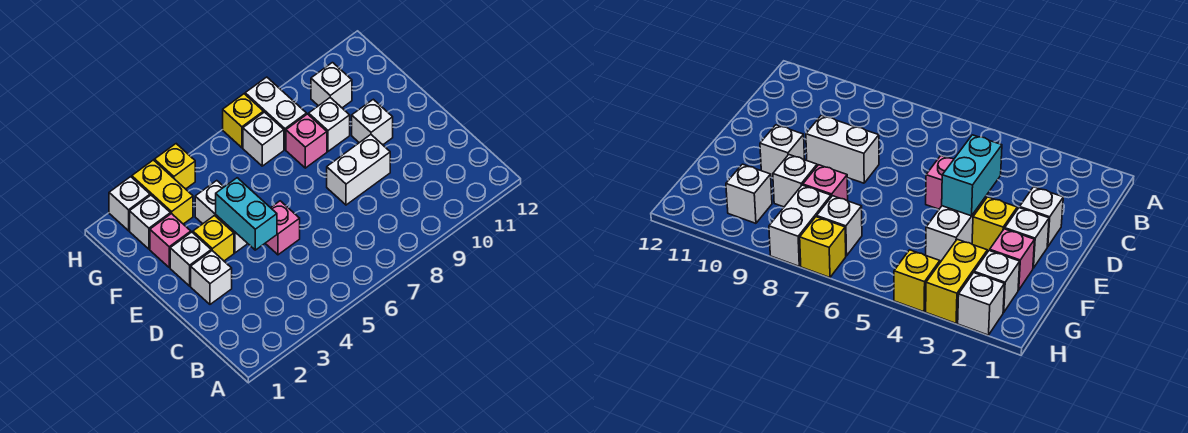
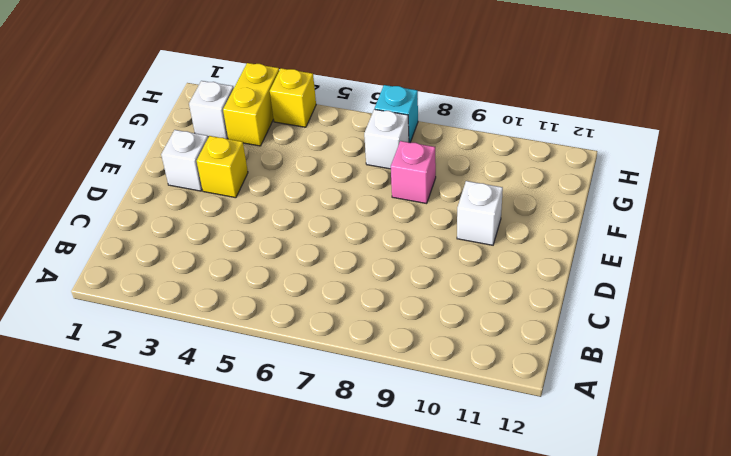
cyan 1x1 brick [375,85,418,142] -> yellow 1x1 brick [223,94,264,148]
none -> white 1x1 brick [191,251,232,304]
none -> pink 1x1 brick [265,201,300,255]
none -> white 1x2 brick [327,135,390,205]

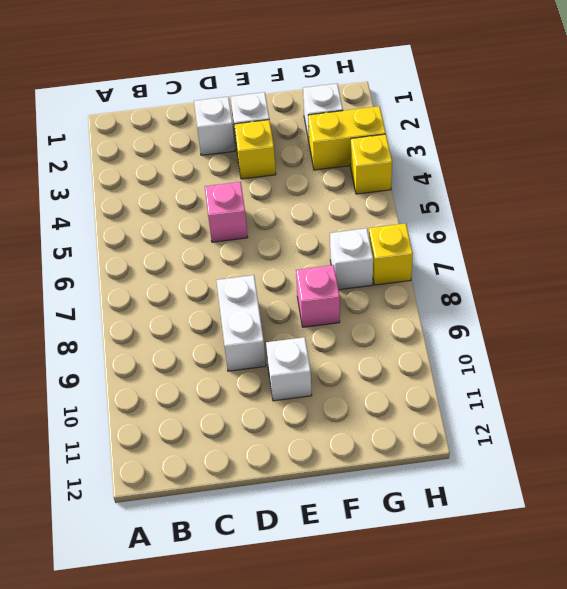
none -> white 1x2 brick [195,181,248,253]
none -> pink 1x1 brick [150,213,191,267]
none -> white 1x1 brick [309,98,350,151]

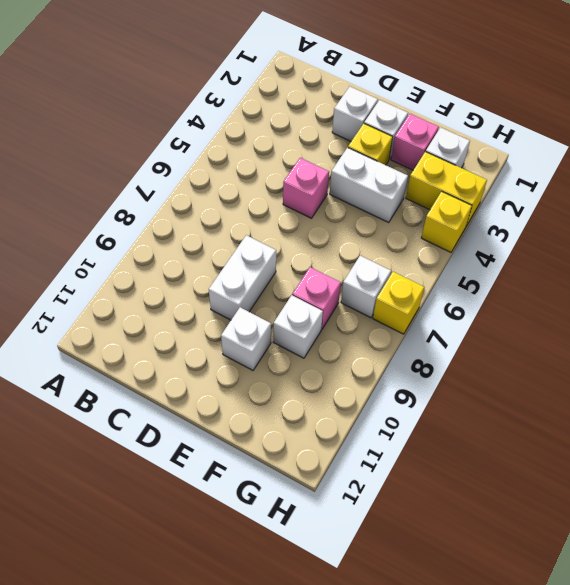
none -> white 1x2 brick [245,77,307,149]
none -> white 1x1 brick [311,63,352,108]
none -> white 1x1 brick [109,177,150,231]

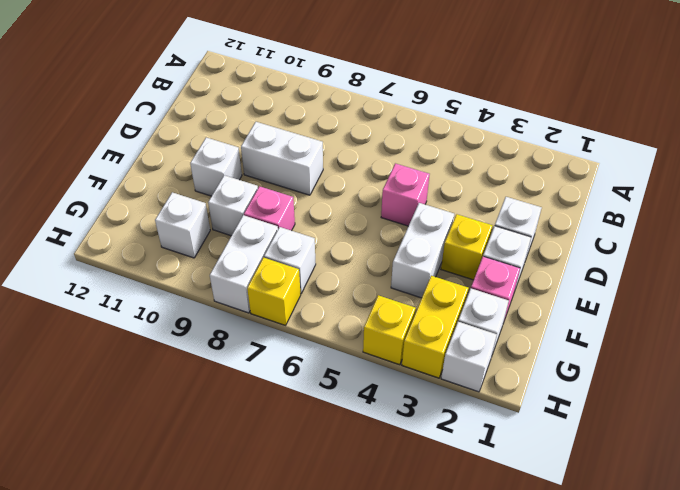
none -> cyan 1x2 brick [216,178,277,250]

